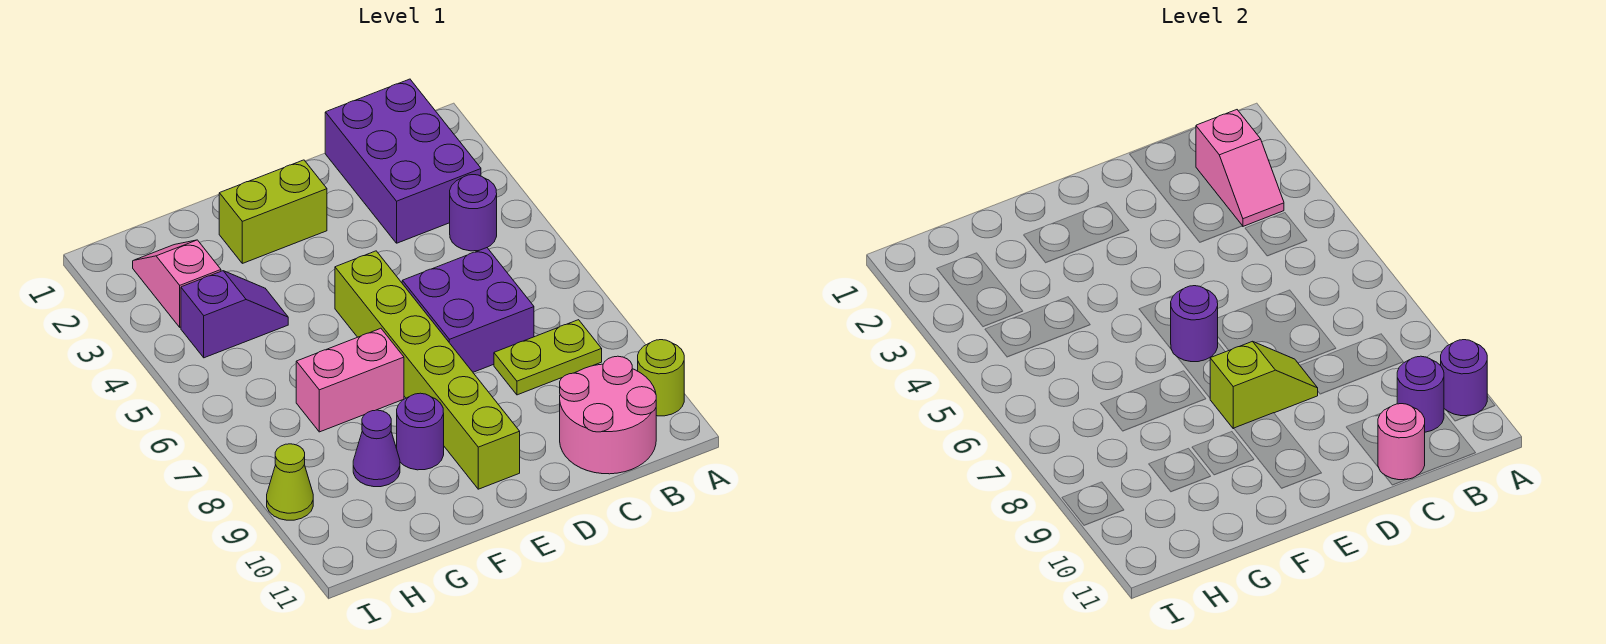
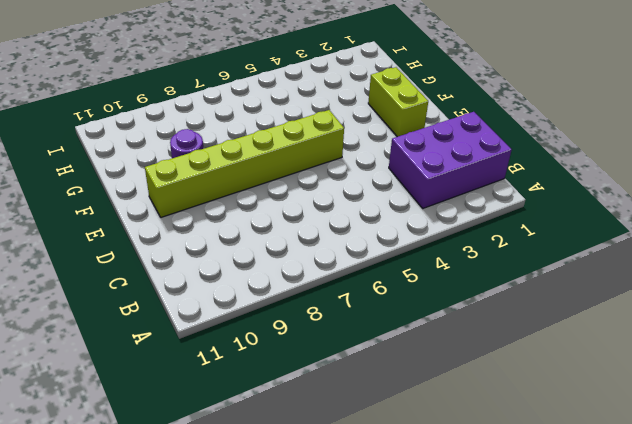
none -> lime 1x1 round brick [638,340,684,416]
none -> purple 1x1 round brick [450,175,497,251]
none -> lime 1x2 plate [494,320,602,395]

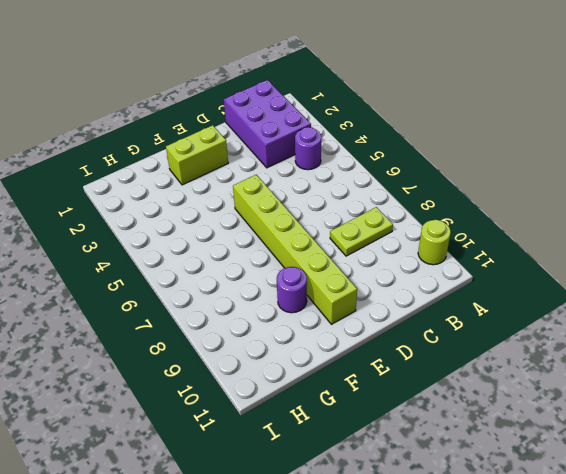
none -> pink 2x2 round brick [560,356,656,474]
none -> purple 2x2 brick [402,248,534,372]
none -> pink 1x2 brick [296,328,404,432]

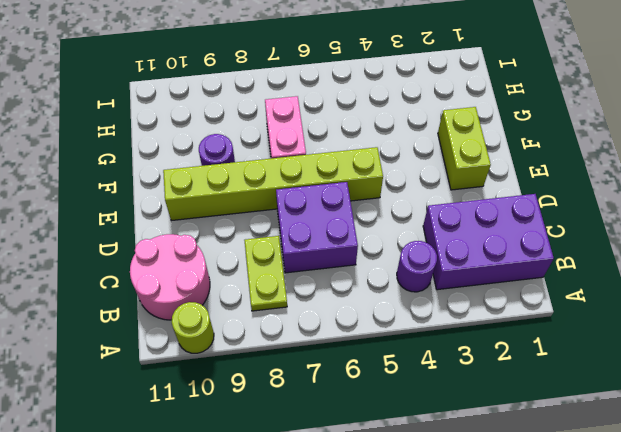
none -> purple 1x2 slope [181,271,288,358]
none -> purple 1x1 cone [353,410,400,487]
none -> pink 1x2 slope [133,240,221,327]

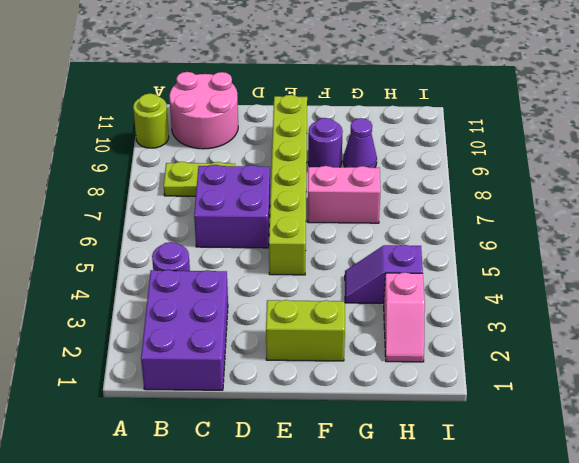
none -> lime 1x1 cone [267,444,313,520]
none -> purple 1x1 round brick [1441,340,1487,416]
none -> pink 1x2 slope [1196,110,1284,226]

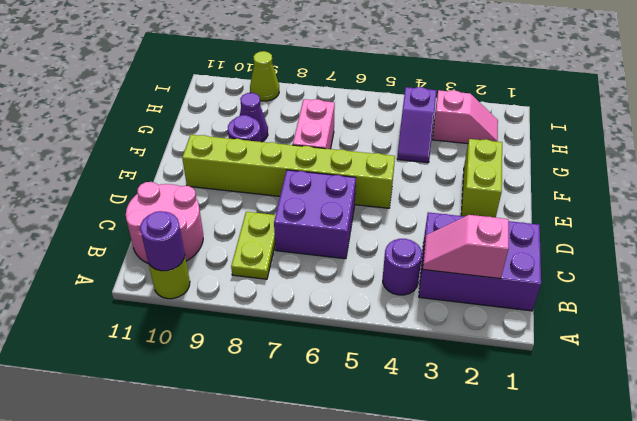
none -> purple 1x1 round brick [1397,356,1444,432]
none -> pink 1x1 round brick [1378,404,1425,480]
none -> lime 1x2 slope [1210,341,1318,429]

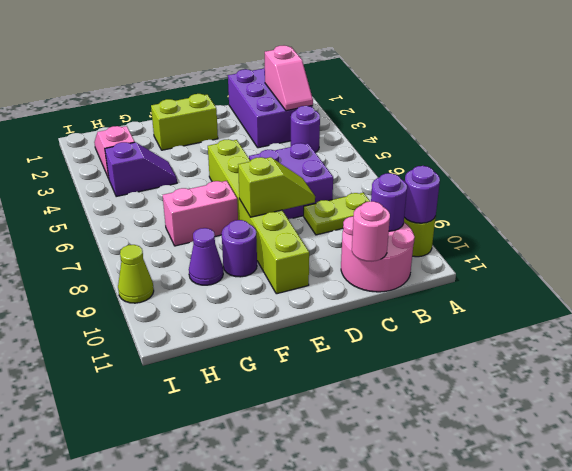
none -> purple 1x1 round brick [1171,286,1218,362]

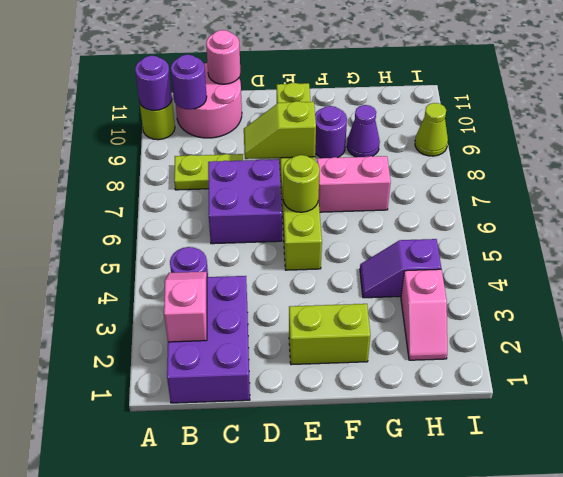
lime 1x1 round brick [283,155,320,212] -> purple 1x1 round brick [1171,286,1218,362]

